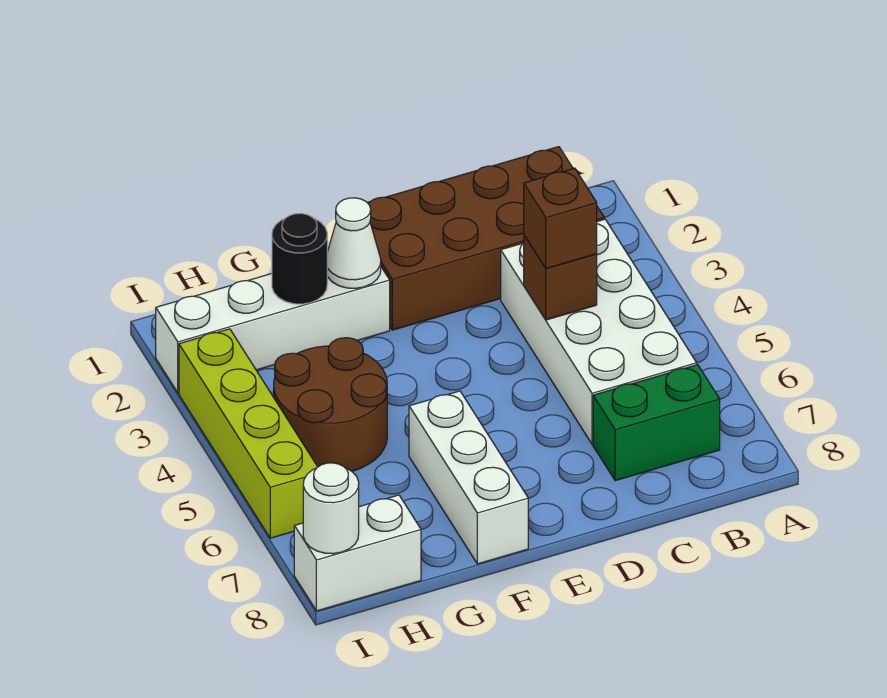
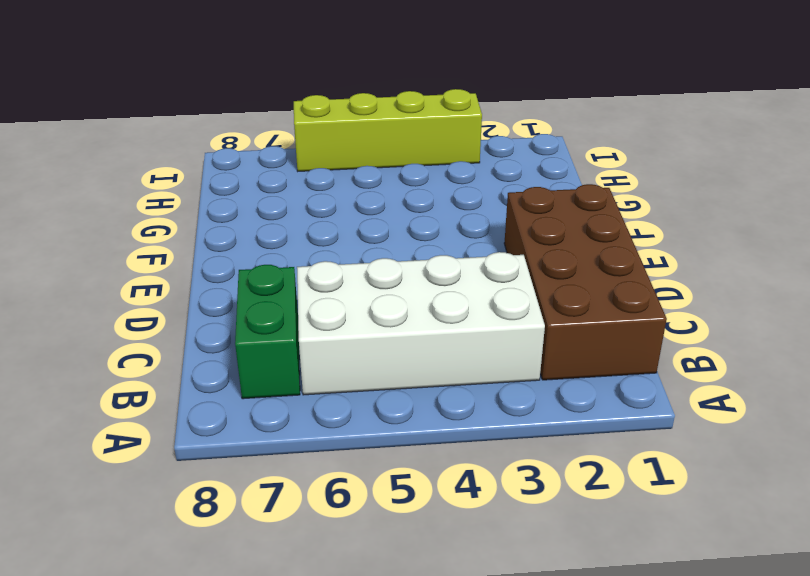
none -> white 1x4 brick [156,267,390,393]
none -> white 1x3 brick [409,391,528,564]
none -> brown 2x2 round brick [274,338,387,471]

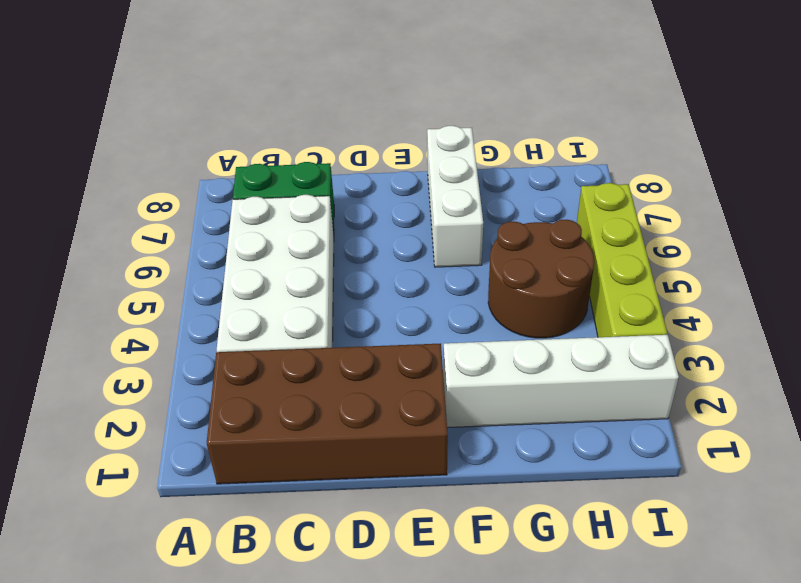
none -> white 1x2 brick [294,495,421,611]
none -> brown 1x1 brick [524,235,597,320]
none -> white 1x1 cone [327,198,381,288]

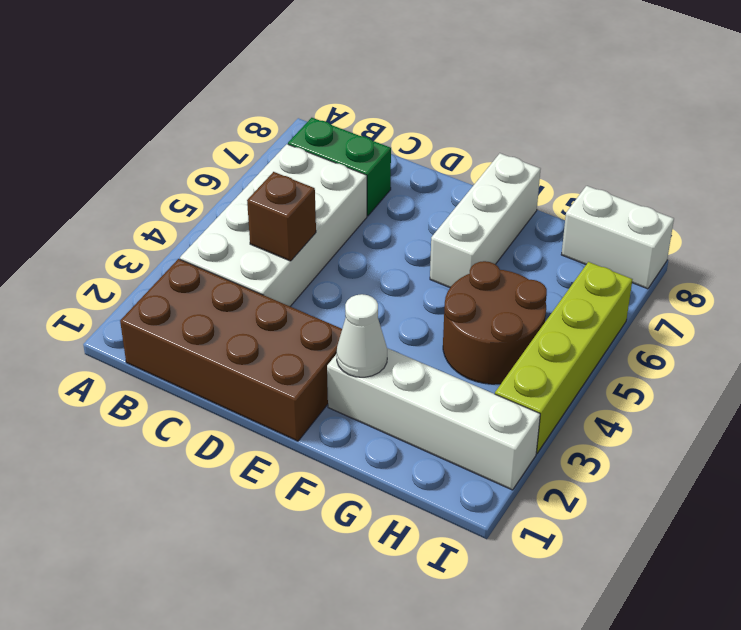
none -> black 1x1 round brick [272,213,327,304]
none -> white 1x1 round brick [303,463,359,554]
none -> brown 1x1 brick [524,168,597,268]

